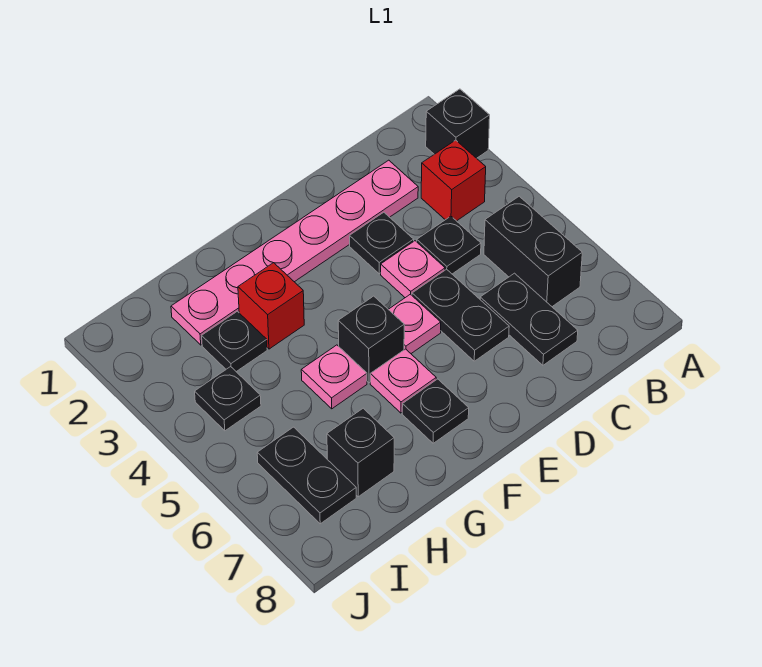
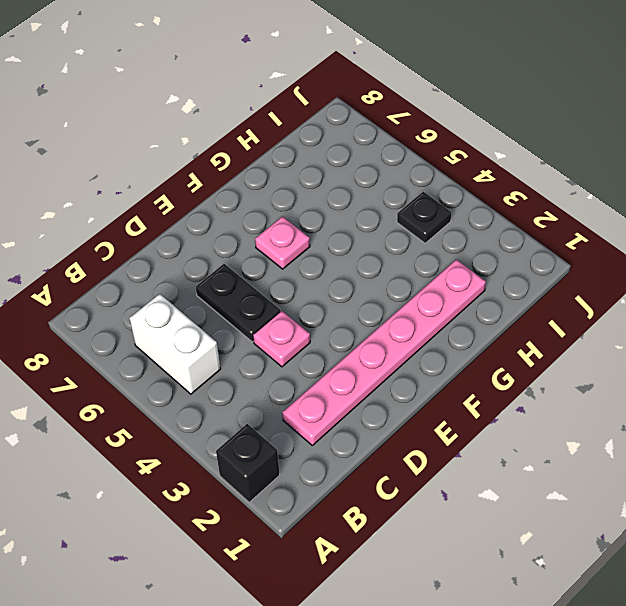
white 1x2 brick [129,294,220,394] -> black 1x2 brick [484,196,582,307]
none -> red 1x1 brick [421,140,486,221]
none -> black 1x1 plate [417,216,481,274]
none -> black 1x2 plate [480,273,578,365]

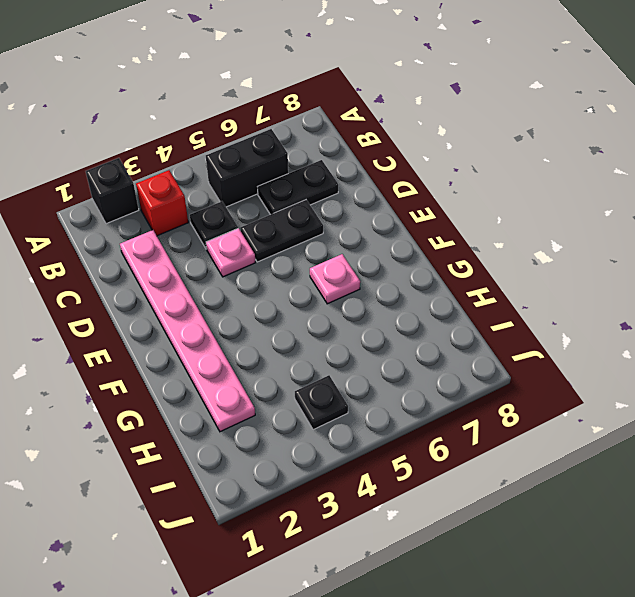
none -> black 1x1 plate [350,212,414,274]
none -> pink 1x1 plate [388,294,441,353]
none -> black 1x1 brick [338,296,404,383]

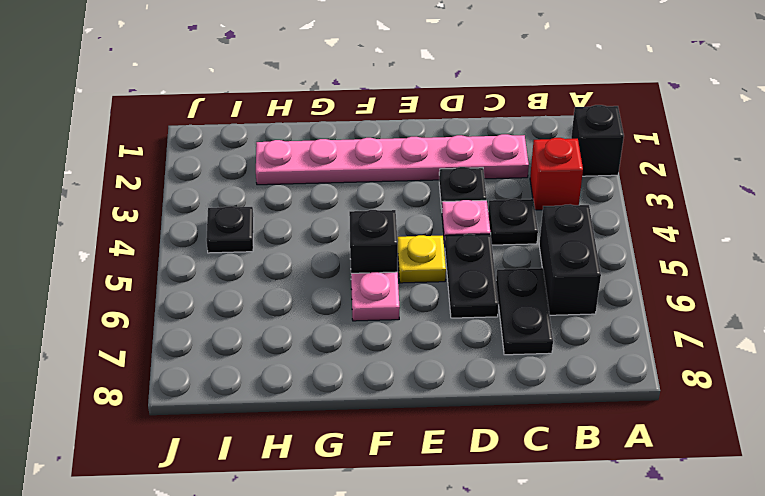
yellow 1x1 plate [398,235,446,283] -> pink 1x1 plate [388,294,441,353]
none -> black 1x1 plate [402,379,469,443]
none -> red 1x1 brick [238,263,304,349]
none -> pink 1x1 plate [301,345,367,409]

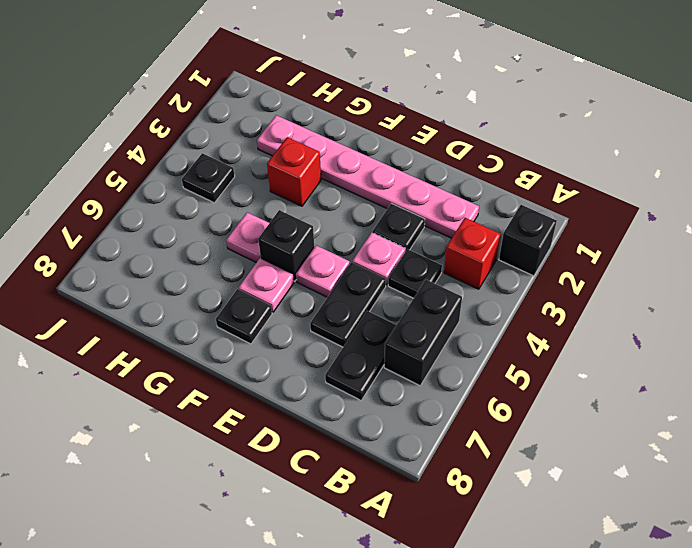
none -> black 1x1 plate [202,311,267,372]
none -> black 1x1 brick [327,408,394,497]
none -> black 1x2 plate [257,427,356,524]

